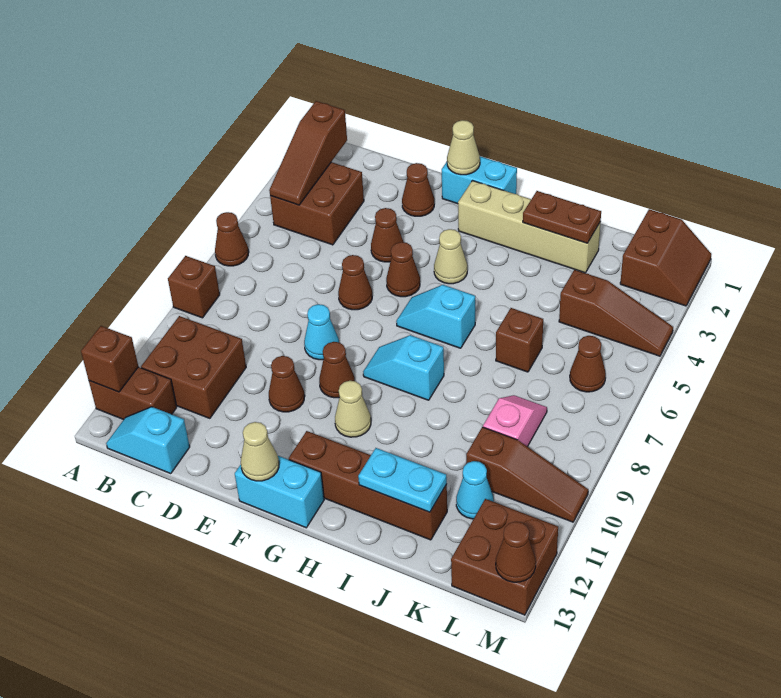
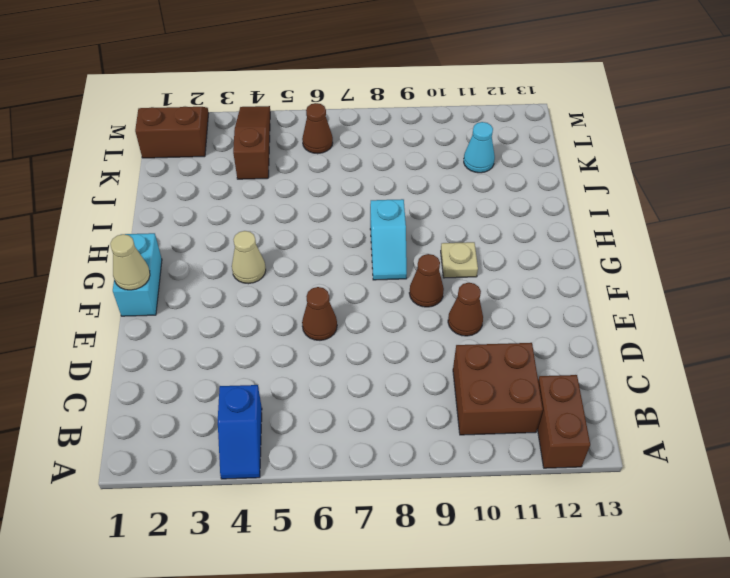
blue 1x2 slope [218,385,262,479] -> brown 2x2 brick [270,162,364,245]
tan 1x1 plate [441,242,478,278] -> tan 1x1 cone [335,381,371,437]
none -> brown 1x1 cone [215,212,249,266]
none -> brown 1x1 brick [168,256,220,318]
none -> cyan 1x2 slope [106,407,190,474]
none -> brown 1x1 cone [402,163,434,216]

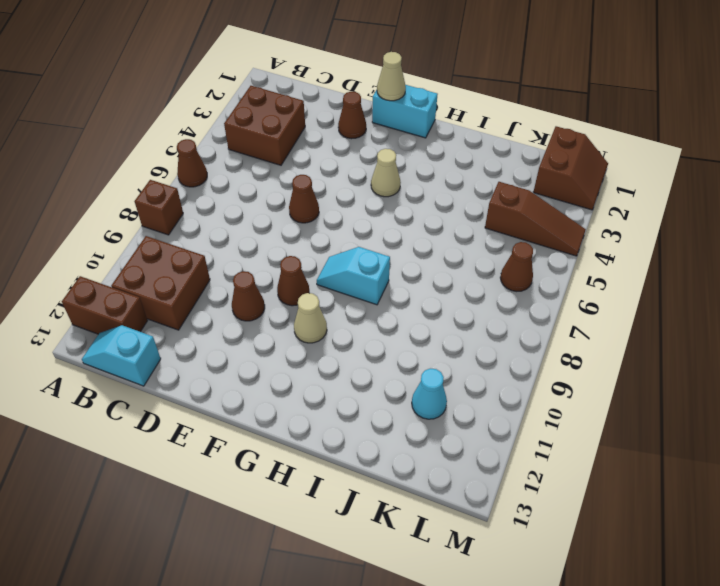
none -> brown 1x1 cone [371,208,403,262]
none -> cyan 1x1 cone [304,304,339,360]
none -> brown 1x1 cone [386,242,420,297]
none -> cyan 1x2 brick [235,456,324,528]

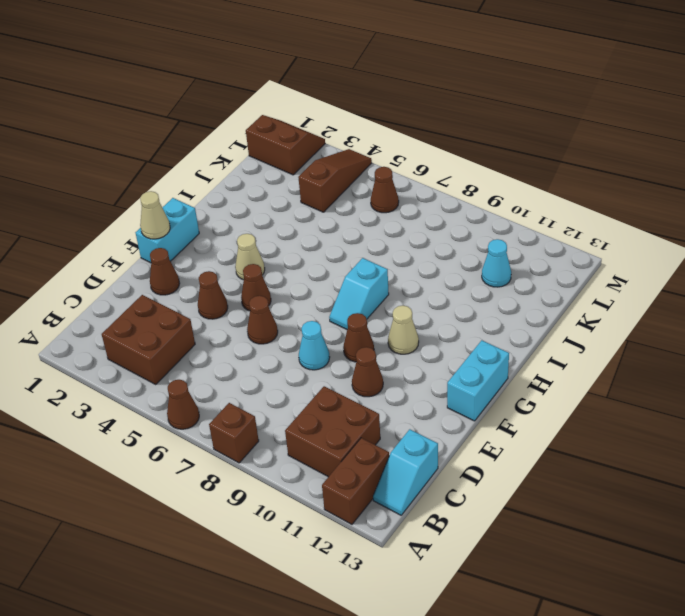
none -> tan 1x4 brick [458,181,601,273]
none -> cyan 1x2 slope [396,285,475,348]
none -> brown 1x4 brick [289,431,447,540]
none -> brown 1x1 brick [496,308,543,372]

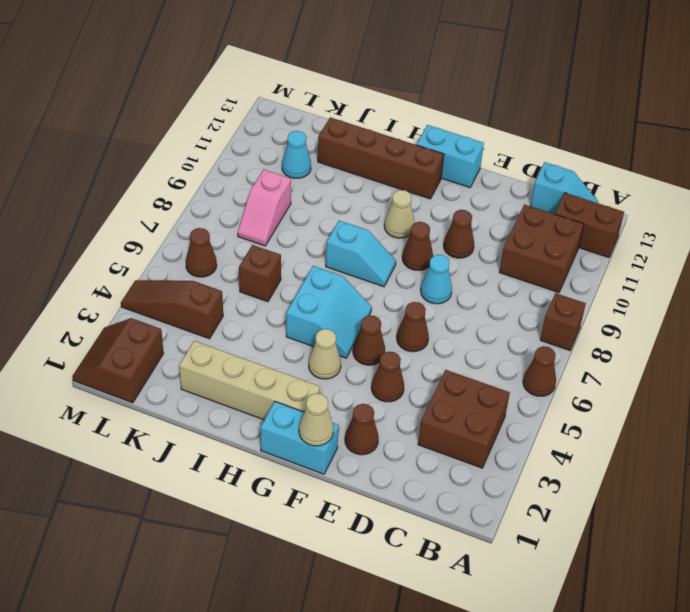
cyan 2x2 slope [286,266,372,358] -> cyan 1x2 slope [396,285,475,348]
none -> brown 1x3 slope [466,427,588,522]
none -> brown 2x2 brick [451,499,558,615]
none -> brown 1x1 brick [81,326,138,392]
none -> brown 1x3 slope [269,101,347,205]

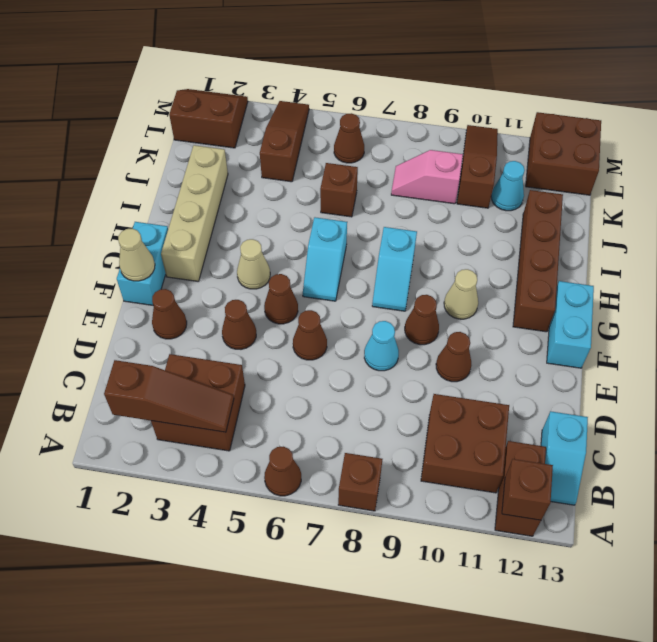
none -> tan 1x1 cone [241,422,279,481]
none -> brown 1x2 plate [523,191,601,243]
none -> cyan 1x2 plate [358,448,447,512]
none -> brown 1x1 cone [496,522,536,582]

